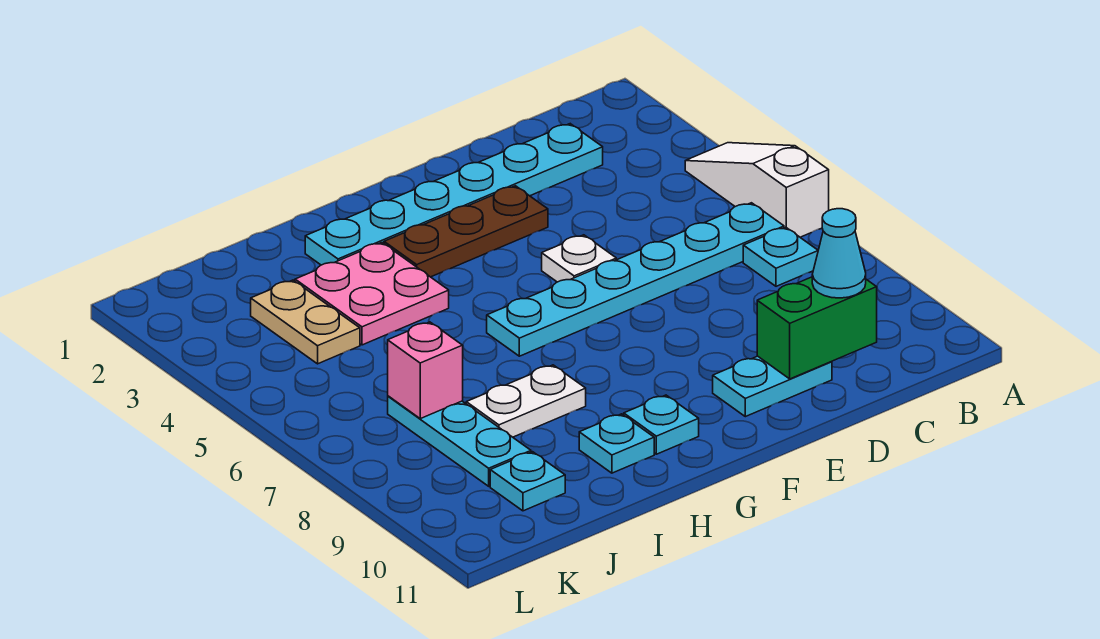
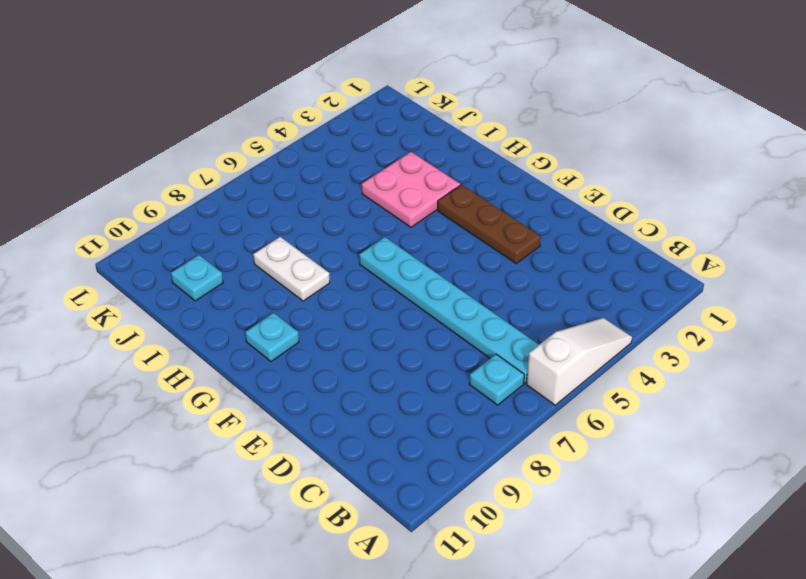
none -> cyan 1x6 plate [305,124,603,265]
none -> cyan 1x2 plate [713,356,832,417]
none -> white 1x1 plate [542,235,616,282]

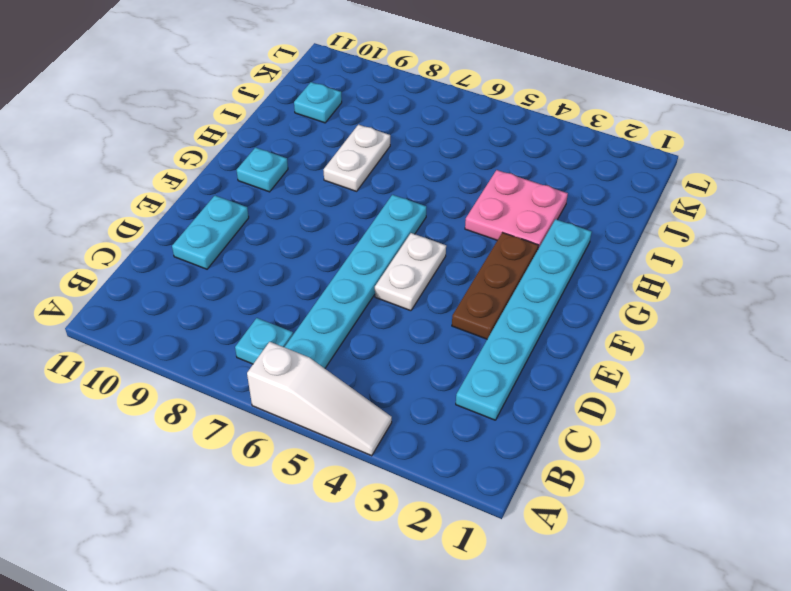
white 1x2 plate [375,233,446,311] -> white 1x1 plate [542,235,616,282]
none -> cyan 1x1 plate [579,414,654,473]
none -> tan 1x2 plate [251,280,360,364]
none -> cyan 1x3 plate [388,396,531,486]

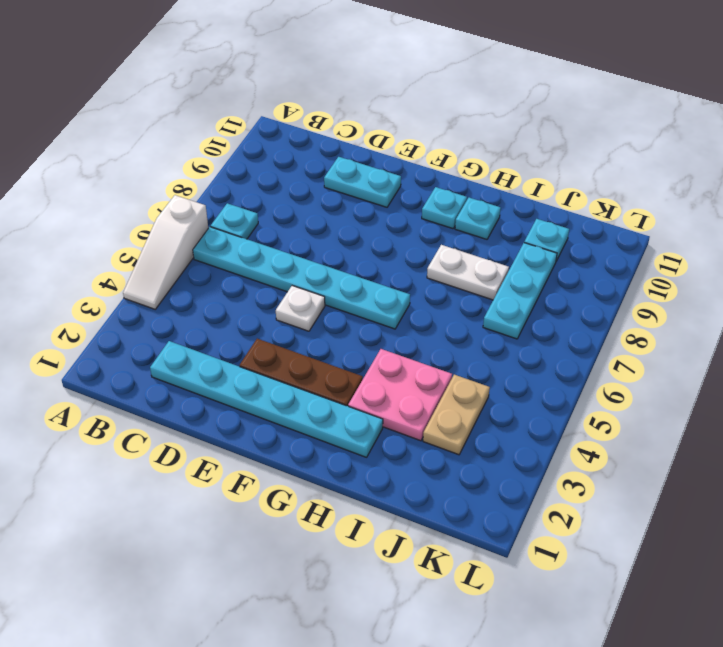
none -> green 1x2 brick [757,277,877,379]
none -> pink 1x1 brick [388,322,463,419]
none -> cyan 1x1 cone [812,209,866,298]

